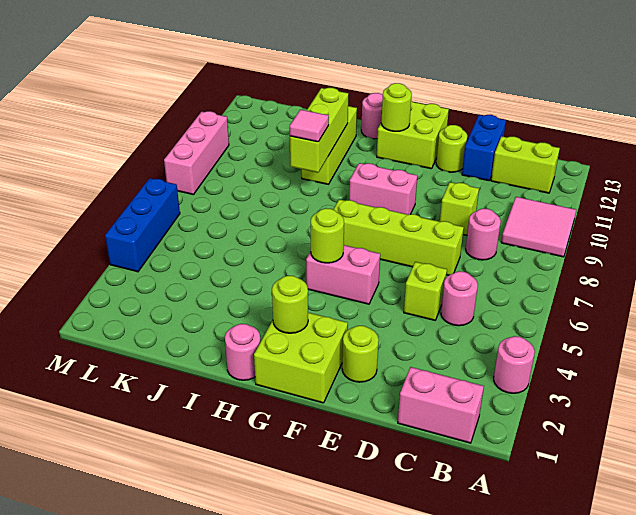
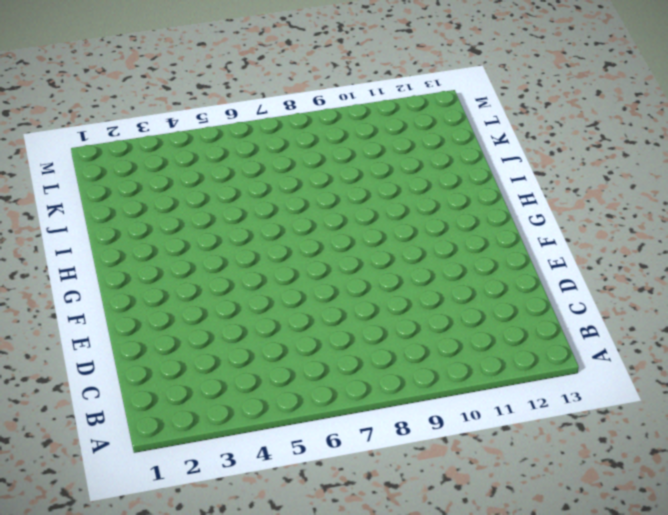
none -> pink 1x1 round brick [494,336,535,393]
none -> pink 2x2 tile [501,197,576,257]
none -> pink 1x2 brick [398,367,484,443]

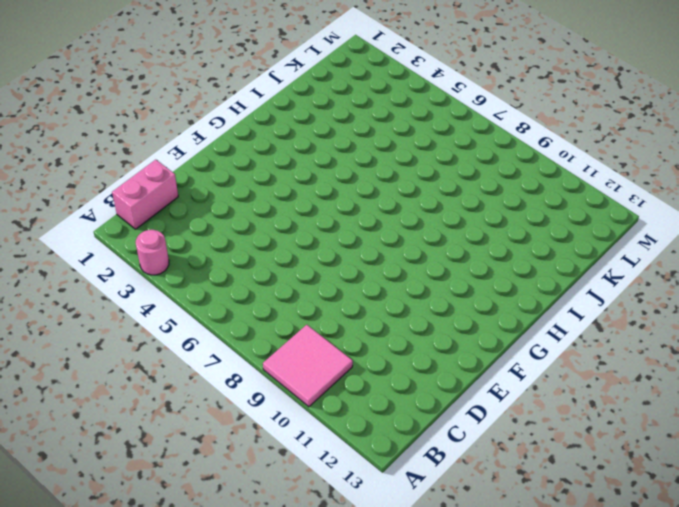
none -> lime 1x2 brick [491,136,560,193]
none -> pink 1x1 round brick [441,271,478,326]
none -> pink 1x1 round brick [466,209,501,260]

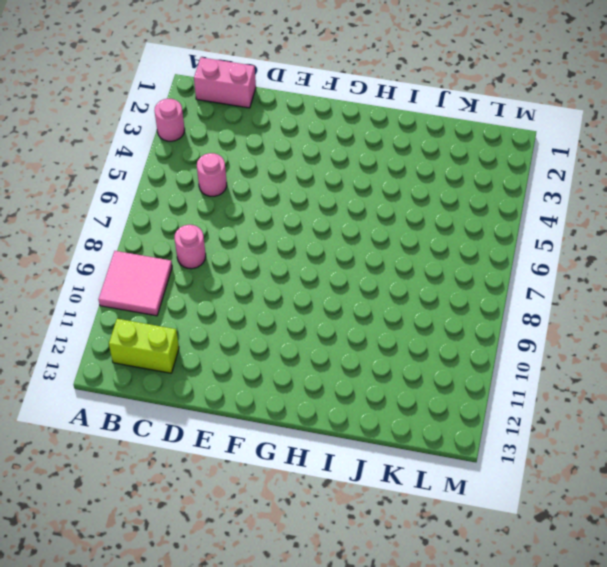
none -> lime 1x1 brick [404,262,447,320]
none -> lime 1x4 brick [333,199,464,275]
none -> lime 1x1 brick [440,182,479,235]

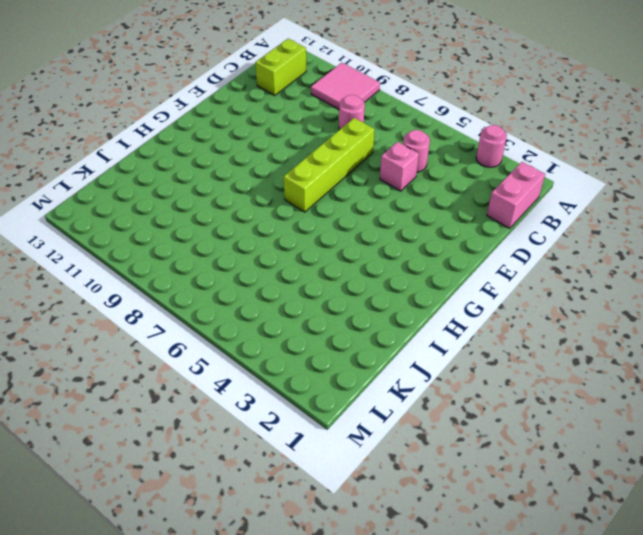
pink 1x1 brick [380,142,419,191] -> lime 1x1 brick [404,262,447,320]
none -> lime 1x1 brick [440,182,479,235]
none -> blue 1x2 brick [462,115,506,181]
none -> lime 1x1 round brick [342,326,379,382]

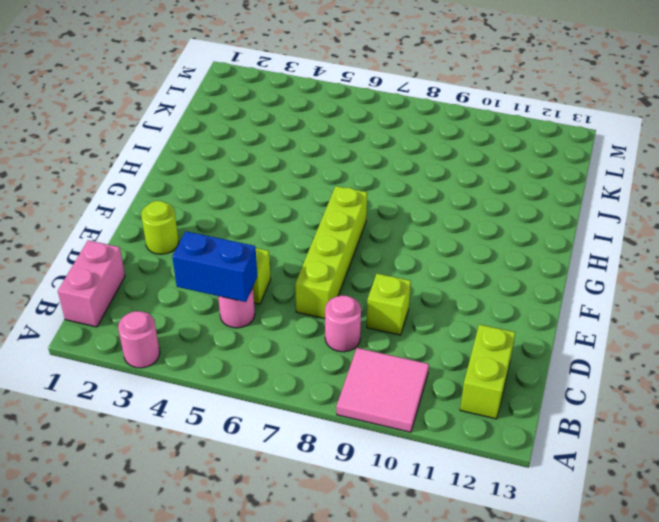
blue 1x2 brick [172,231,257,302] -> blue 1x2 brick moved to [462,115,506,181]
none -> lime 1x1 round brick [436,125,467,172]
none -> lime 2x2 brick [254,313,348,403]
none -> pink 1x2 brick [306,245,380,304]

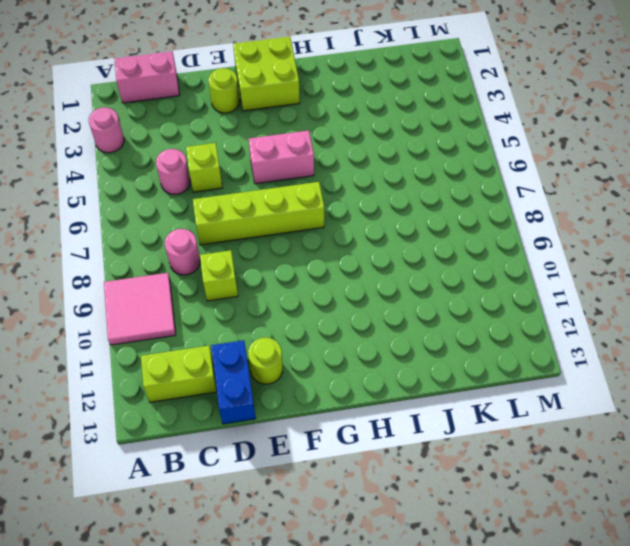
none -> pink 1x2 brick [349,163,417,215]
none -> lime 2x2 brick [377,101,449,169]
none -> pink 1x1 round brick [225,324,260,380]

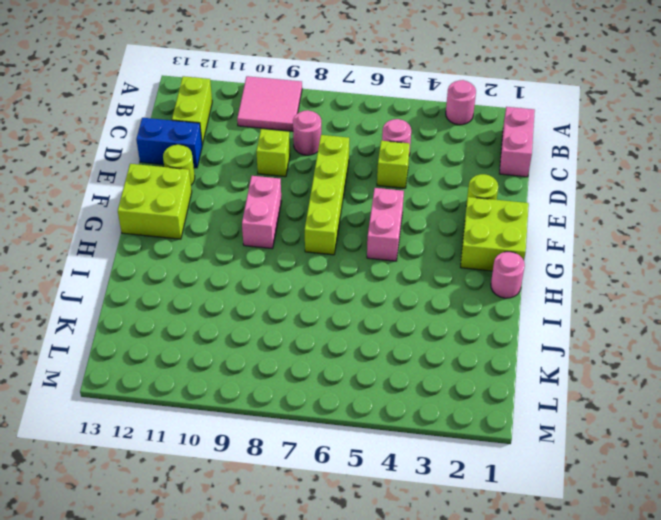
none -> pink 1x1 round brick [361,93,383,139]
none -> lime 1x3 brick [302,106,357,184]
none -> blue 1x3 brick [105,178,180,272]

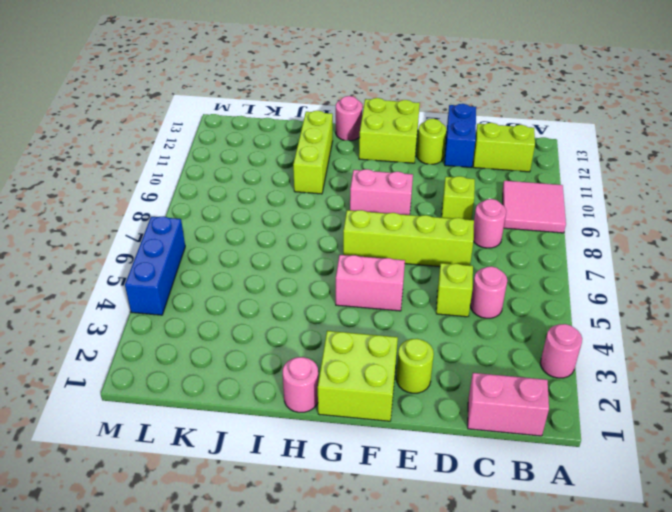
none -> pink 1x3 brick [164,111,229,195]
none -> lime 1x1 round brick [272,276,308,333]
none -> lime 1x1 round brick [311,208,344,263]

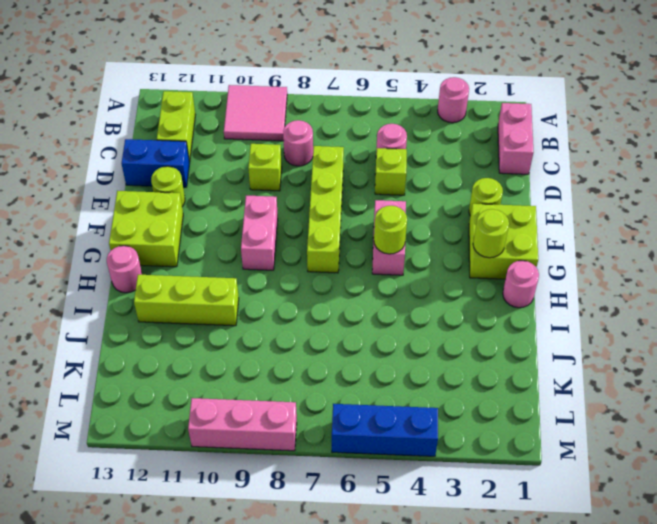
none -> lime 1x1 round brick [381,83,412,131]
none -> lime 1x3 brick [290,88,348,173]
none -> pink 1x1 tile [290,110,329,142]

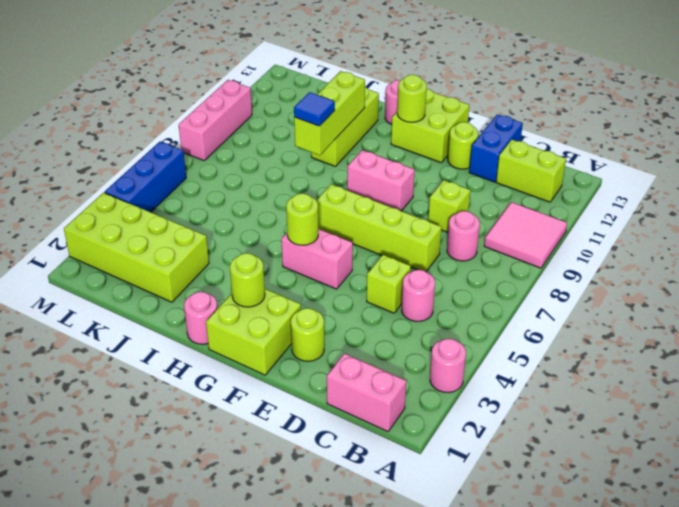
blue 1x1 tile [294,92,335,126] -> pink 1x1 tile [290,110,329,142]
lime 2x4 brick [64,193,209,302] -> none

